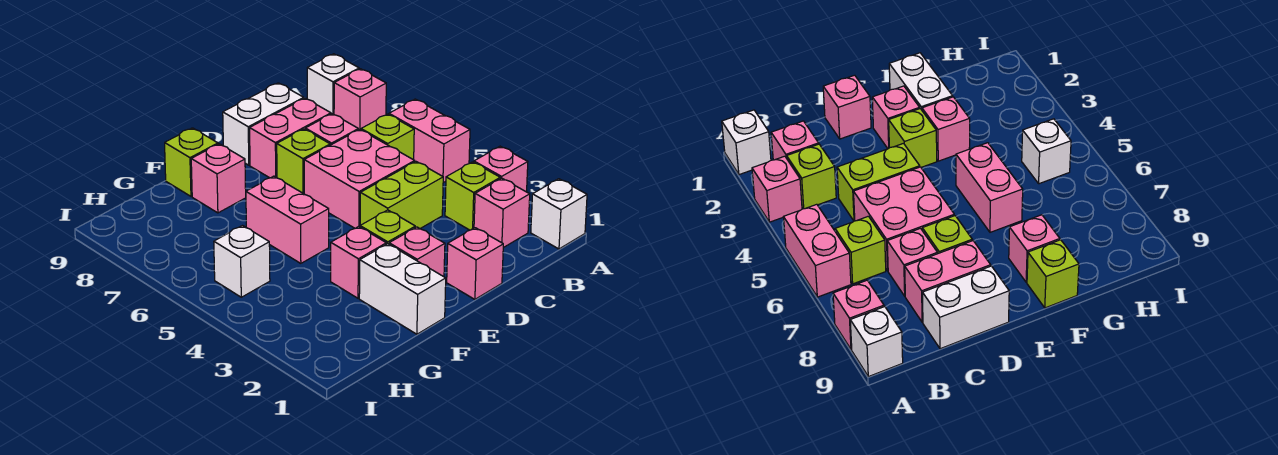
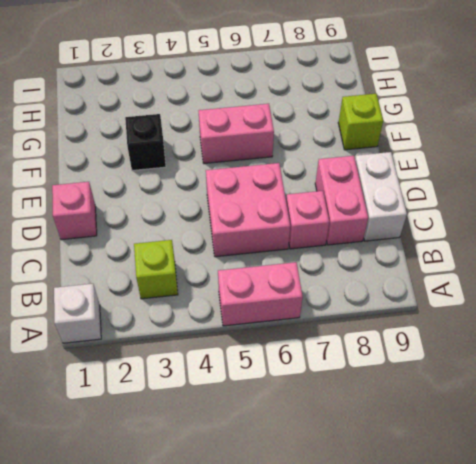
black 1x1 brick [125,114,166,171] -> pink 1x1 brick [331,227,386,298]
none -> pink 1x1 brick [474,146,528,192]
none -> pink 1x1 brick [334,69,386,130]
none -> white 1x1 brick [307,54,359,114]

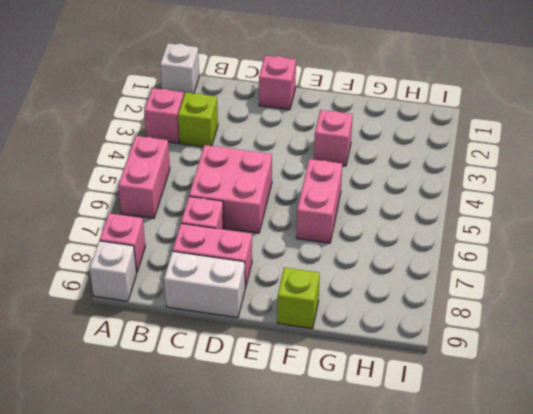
none -> pink 1x1 brick [474,178,530,248]
none -> lime 1x1 brick [361,114,414,160]
none -> lime 1x2 brick [360,162,443,228]

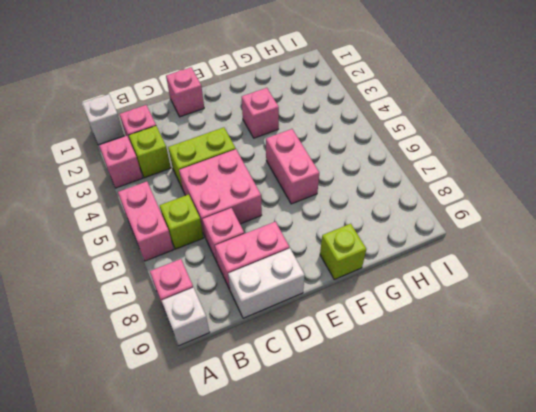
none -> lime 1x1 brick [277,129,330,194]
none -> pink 1x1 brick [389,227,445,277]
none -> lime 1x1 brick [360,210,415,244]

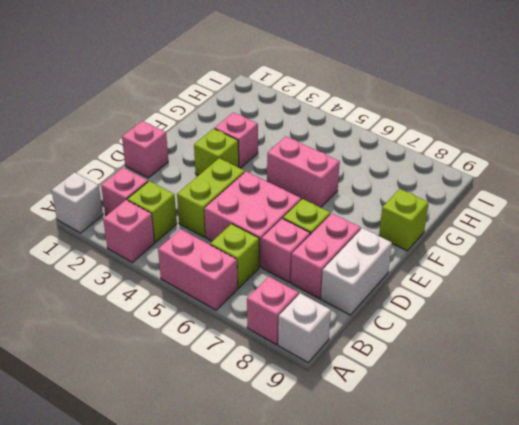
none -> pink 1x1 brick [389,227,445,277]
none -> white 1x2 brick [359,244,446,334]
none -> pink 1x1 brick [191,144,246,213]

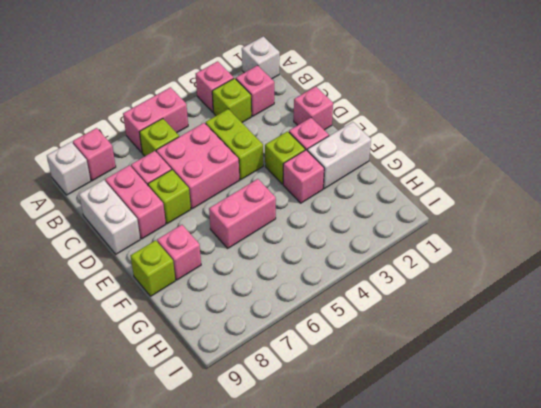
none -> white 1x1 brick [214,226,270,297]

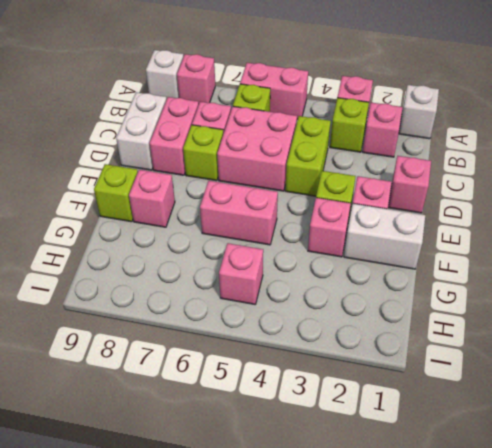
pink 1x1 brick [219,243,263,304] -> white 1x1 brick [214,226,270,297]

